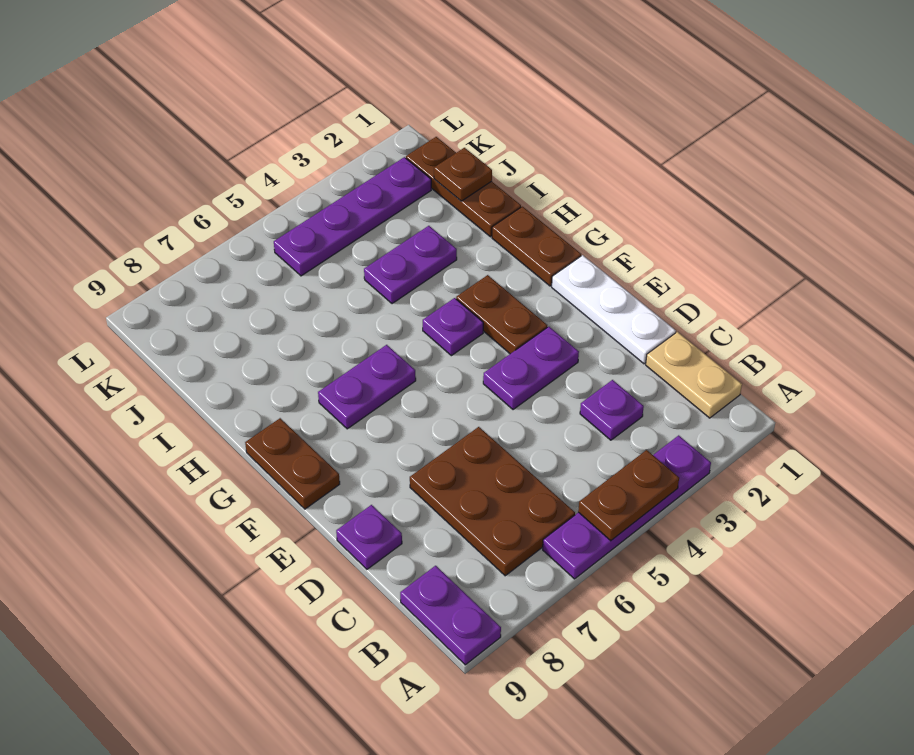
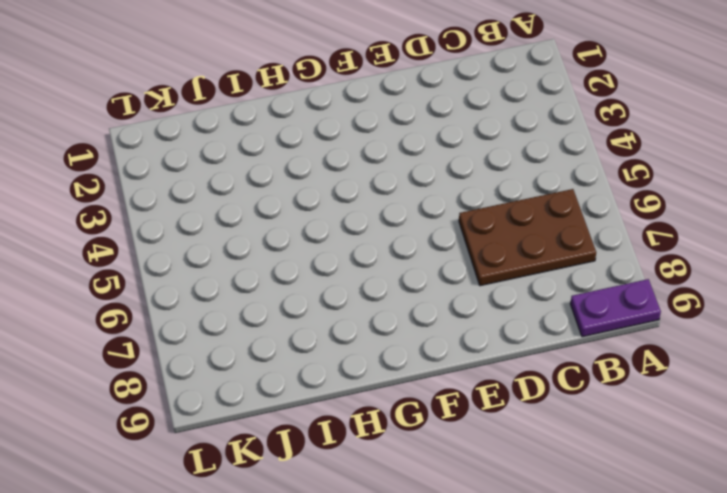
none -> purple 1x4 plate [543,435,711,579]
none -> tan 1x2 plate [646,332,742,418]
none -> purple 1x1 plate [580,380,644,440]

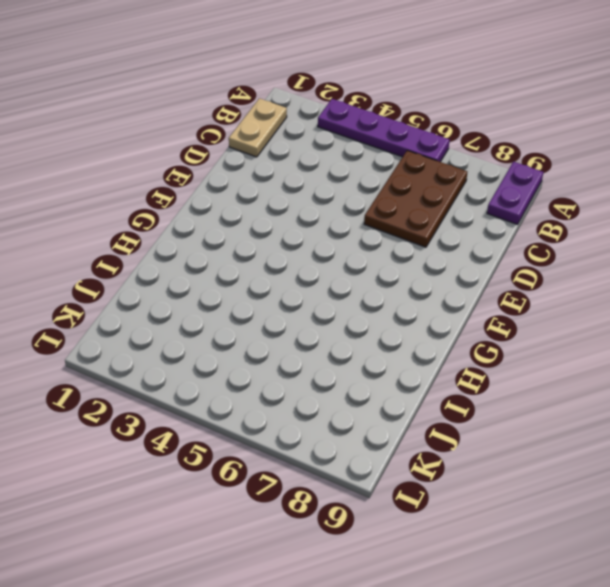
none -> purple 1x1 plate [580,380,644,440]
none -> white 1x3 plate [552,255,676,364]
none -> purple 1x1 plate [336,505,402,569]

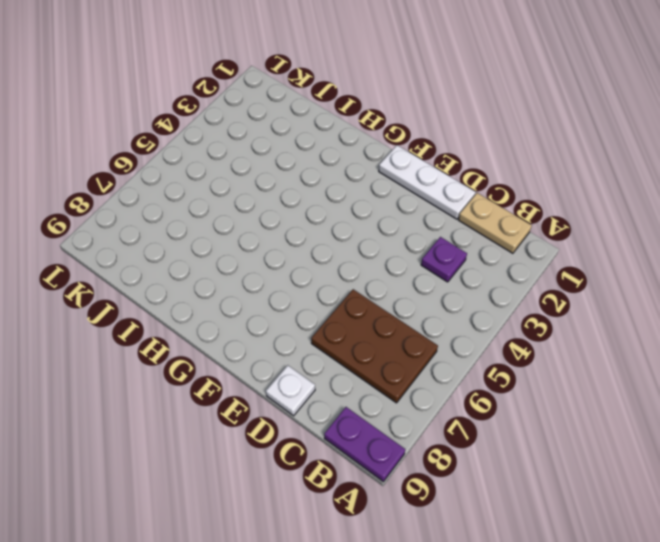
white 1x1 plate [266,365,315,416] -> purple 1x1 plate [336,505,402,569]
none -> purple 1x4 plate [543,435,711,579]
none -> purple 1x2 plate [483,327,579,410]
none -> brown 1x2 plate [456,275,547,354]

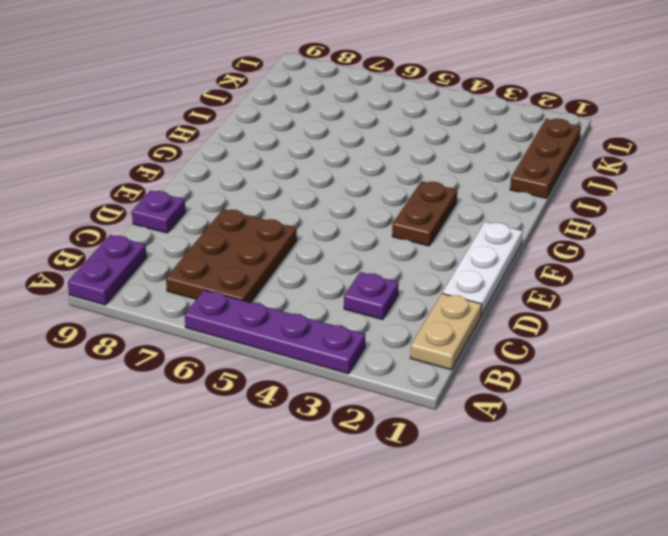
none -> purple 1x2 plate [483,327,579,410]
none -> brown 1x2 plate [245,418,340,509]
none -> brown 1x2 plate [492,207,581,286]

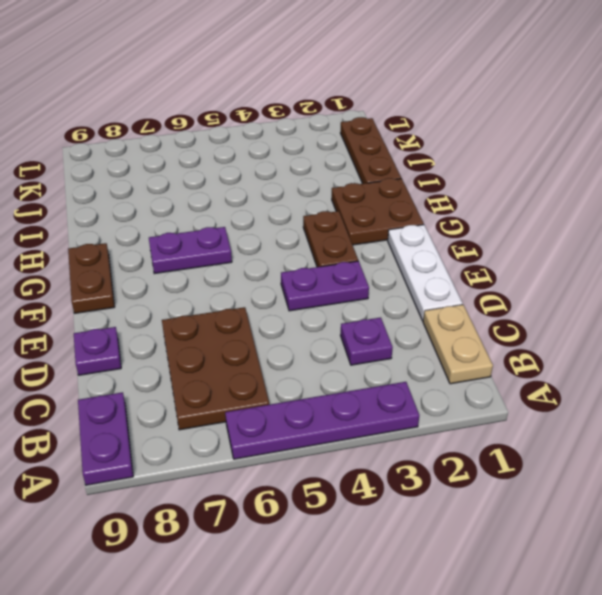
brown 2x2 plate [332,178,424,245] -> brown 1x2 plate [492,207,581,286]
none -> purple 1x1 plate [423,298,483,356]
none -> purple 1x2 plate [364,226,457,304]
none -> purple 1x4 plate [274,157,431,276]

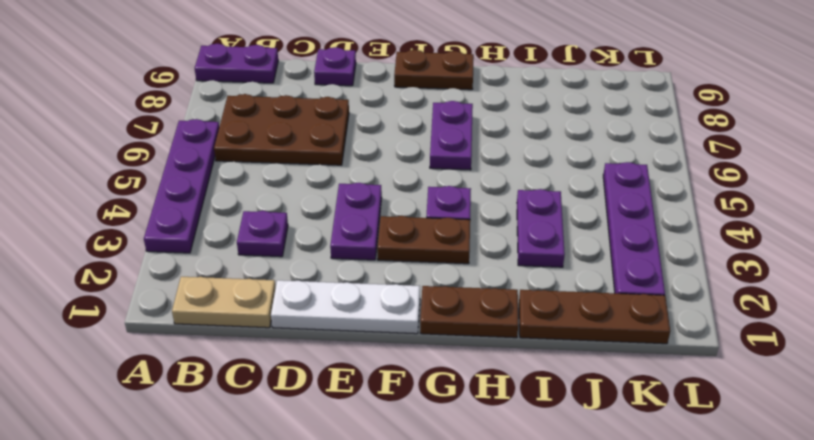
none -> brown 1x2 plate [578,450,679,541]
none -> brown 1x1 plate [434,148,492,201]

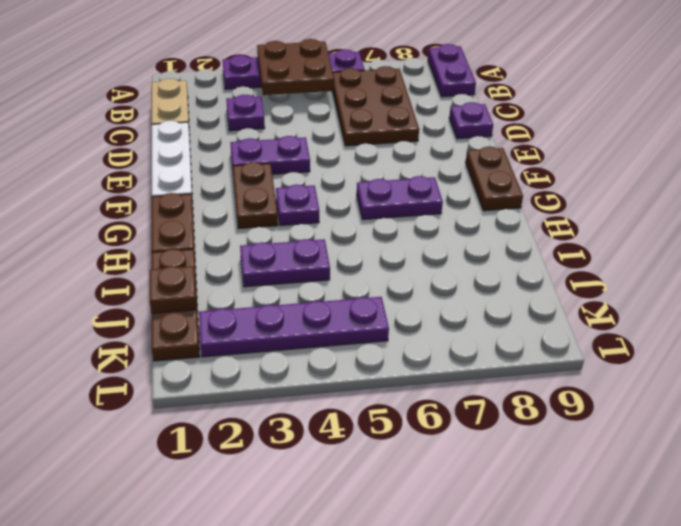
brown 2x2 plate [257,39,334,95] -> brown 1x2 plate [578,450,679,541]

